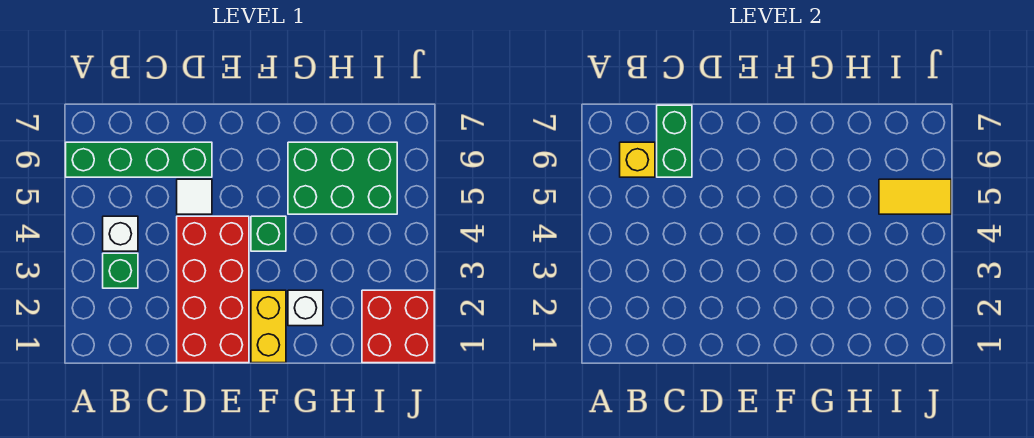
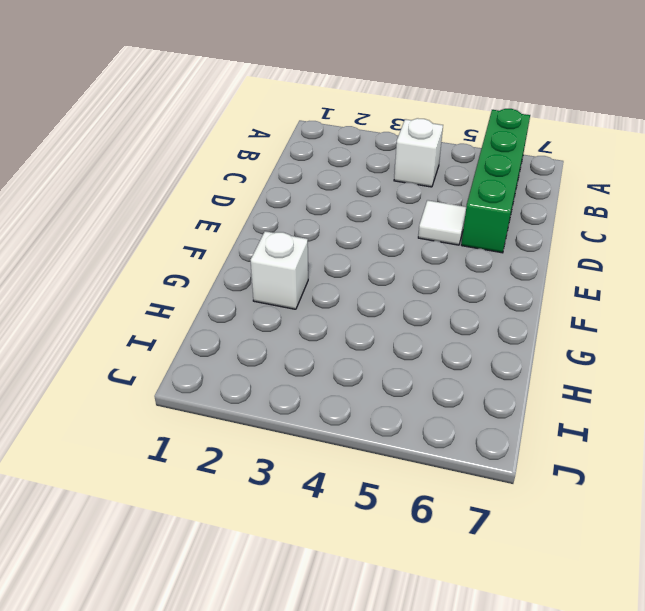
none -> green 1x1 brick [103,253,138,288]
none -> red 2x4 brick [177,216,249,363]
none -> yellow 1x2 brick [251,290,286,363]

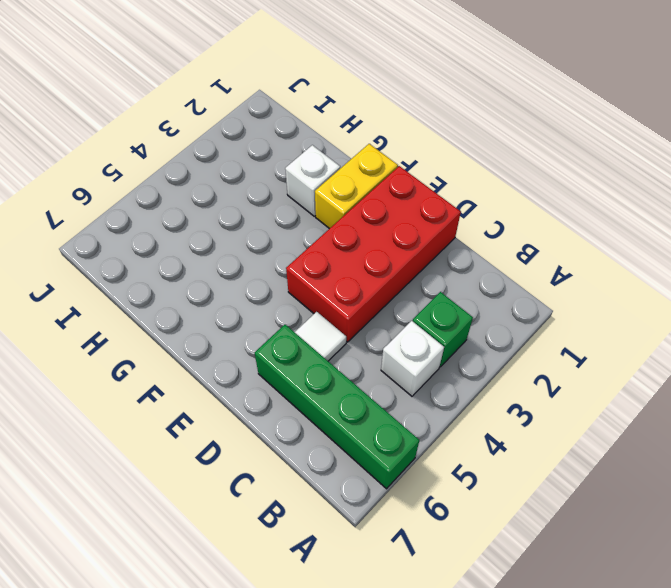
none -> green 1x1 brick [251,216,286,251]
none -> green 2x3 brick [288,142,397,214]
none -> red 2x2 brick [362,290,434,363]

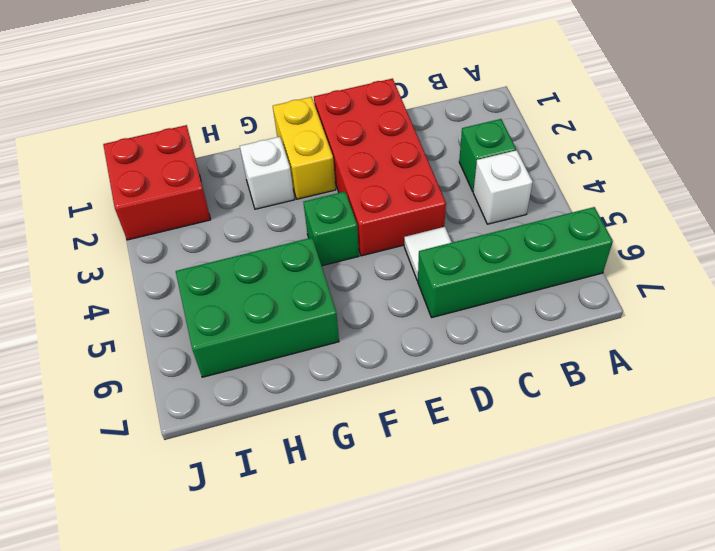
none -> yellow 1x1 brick [620,142,655,177]
none -> green 1x2 brick [657,105,692,177]
none -> yellow 1x2 tile [879,179,951,214]

